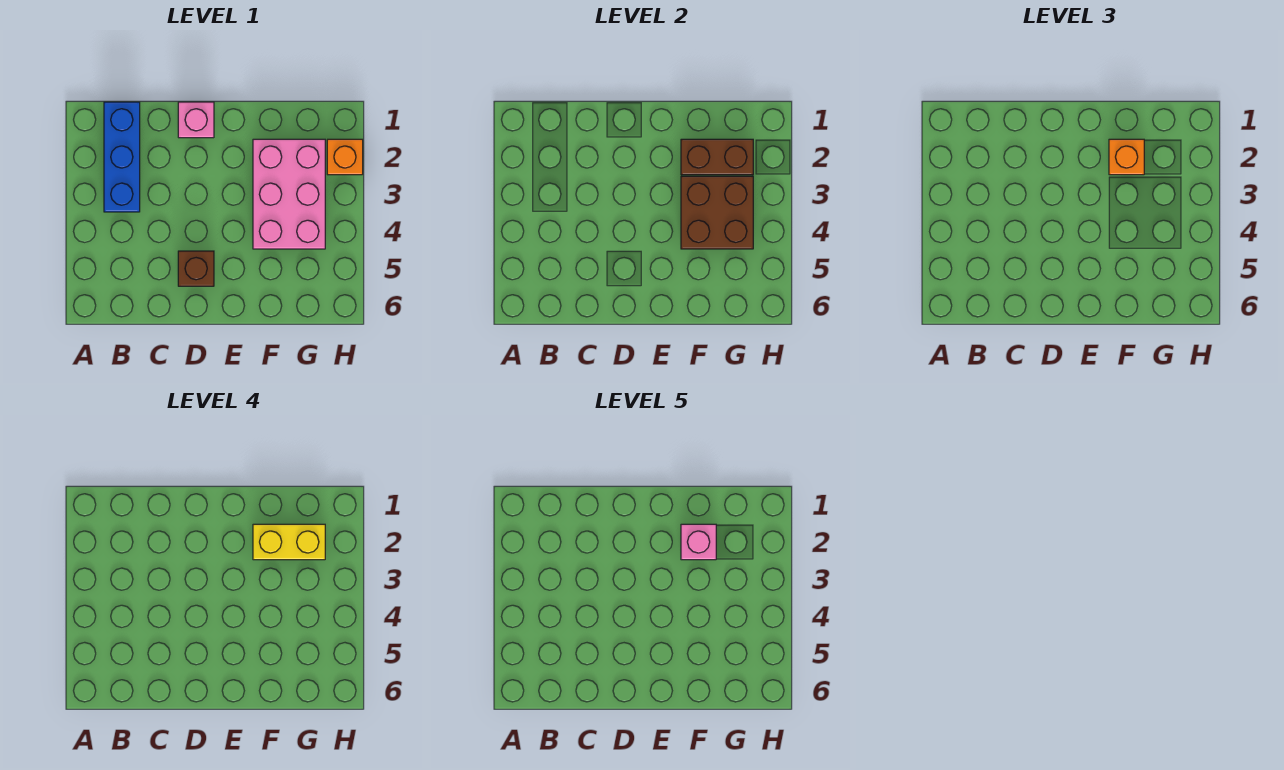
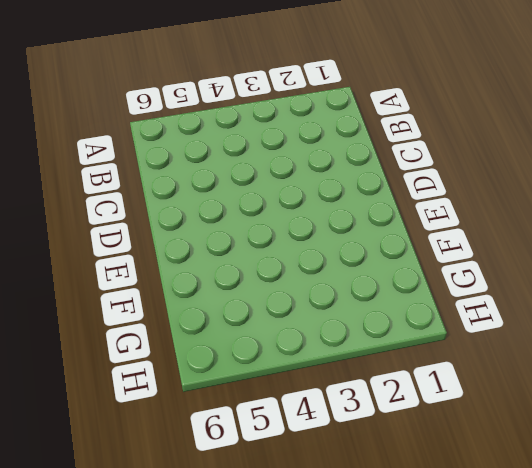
none -> blue 1x3 brick [104,102,140,212]
none -> pink 1x1 brick [178,102,214,138]

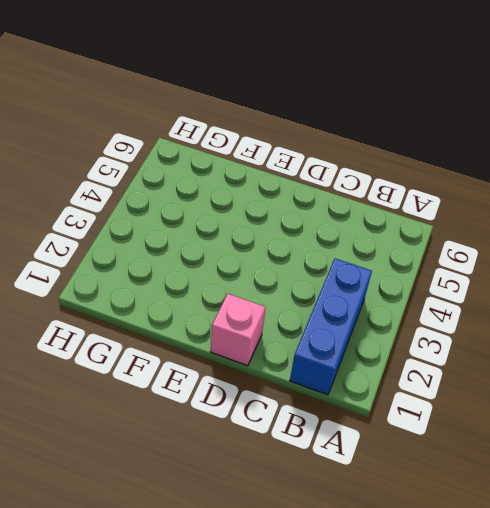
none -> brown 1x1 brick [178,251,214,286]
none -> pink 2x3 brick [253,139,325,249]

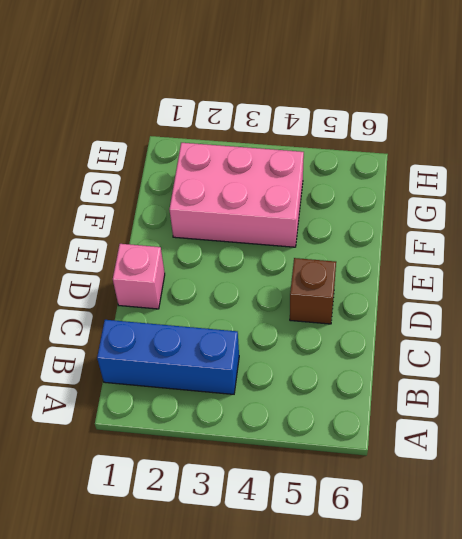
none -> orange 1x1 brick [327,139,363,175]
none -> brown 1x2 brick [681,139,753,175]

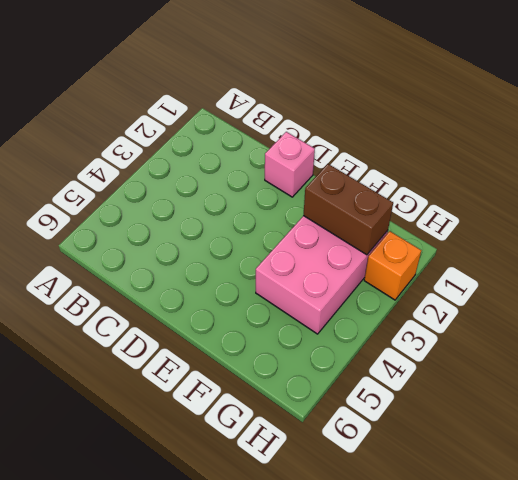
none -> blue 1x3 brick [104,102,140,212]
none -> brown 1x1 brick [178,251,214,286]

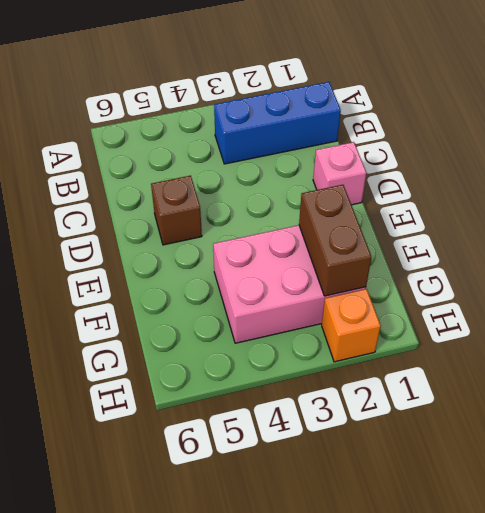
none -> brown 2x2 brick [681,176,753,249]
none -> orange 1x1 brick [1109,139,1144,175]

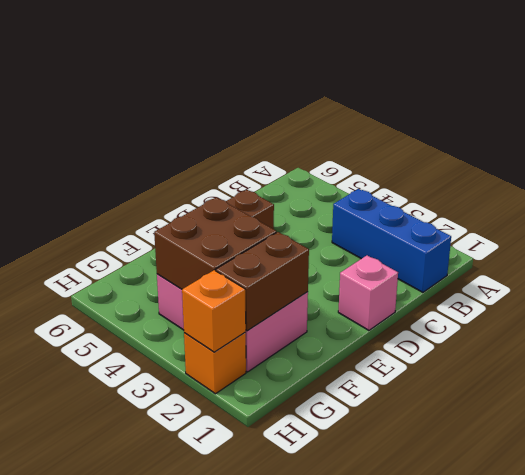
orange 1x1 brick [182,270,246,352] -> orange 1x1 brick moved to [1109,139,1144,175]
none -> yellow 1x2 brick [253,524,325,560]
none -> pink 1x1 brick [681,524,716,560]

